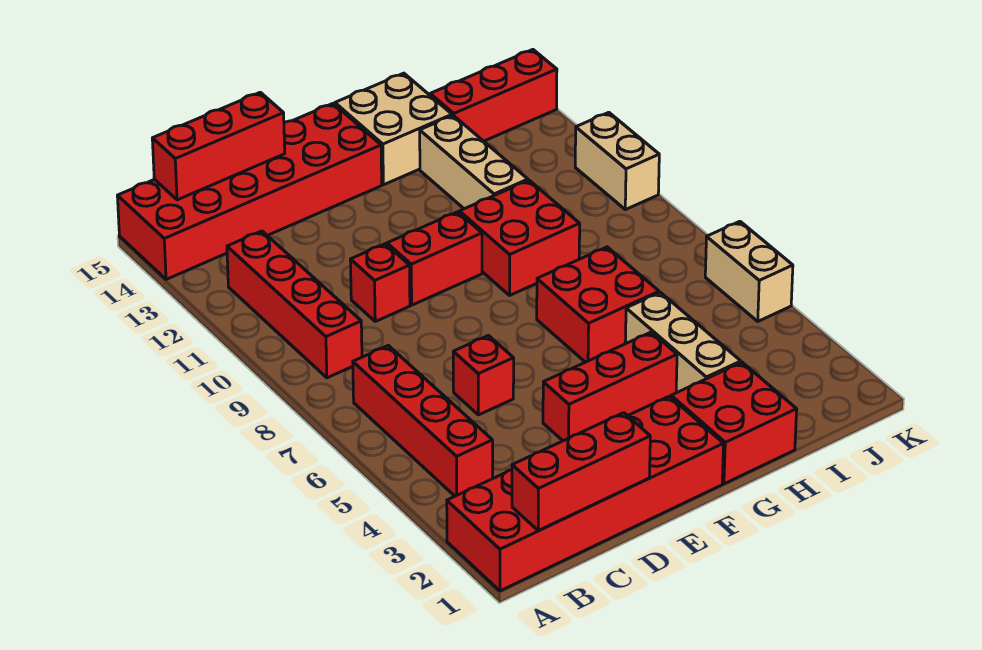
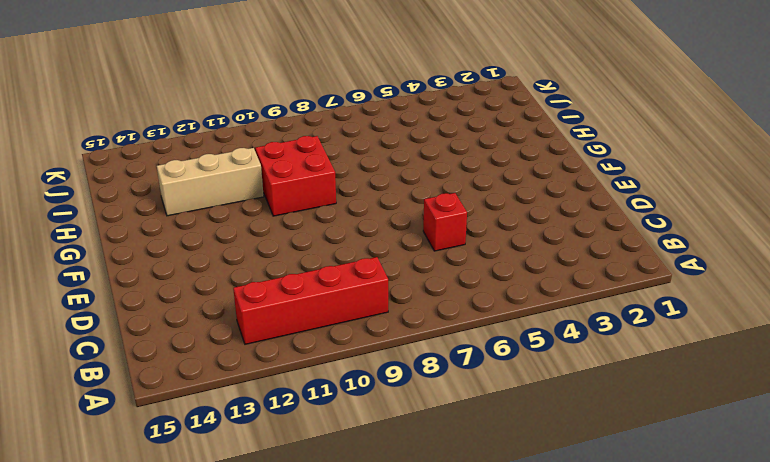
none -> red 2x6 brick [447,396,724,591]
none -> red 2x6 brick [117,103,382,279]
none -> red 1x4 brick [353,346,493,496]

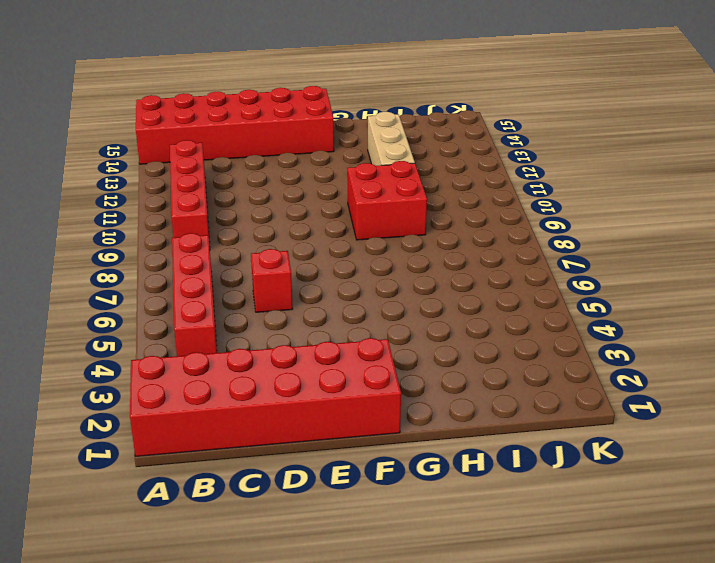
none -> red 1x1 brick [350,244,410,321]
none -> red 1x3 brick [543,332,677,441]
none -> red 1x2 brick [387,212,482,305]

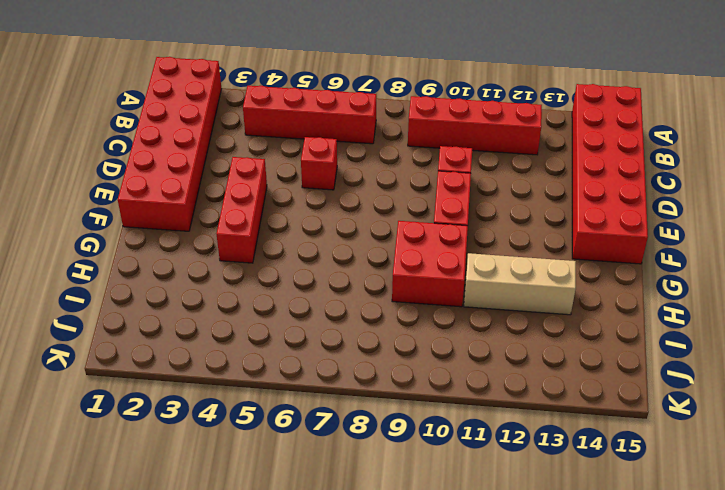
none -> red 2x2 brick [671,362,797,484]
none -> red 2x2 brick [537,247,659,362]
none -> tan 2x2 brick [335,73,452,185]

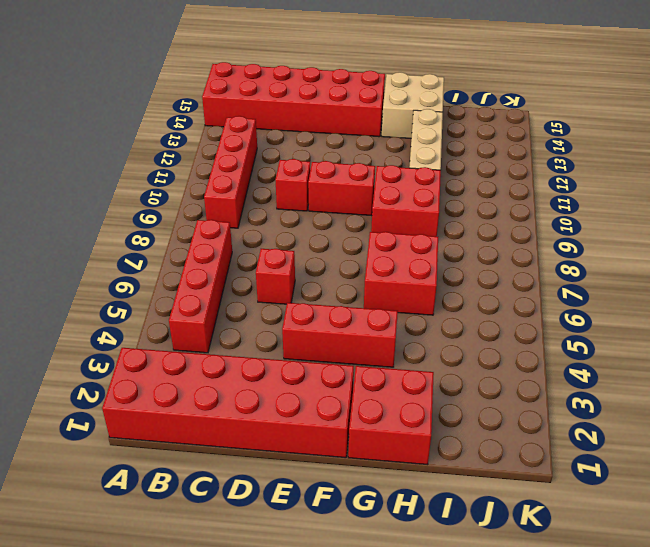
none -> tan 1x3 brick [625,292,741,393]
none -> red 1x3 brick [430,50,557,141]
none -> tan 1x2 brick [705,221,793,321]

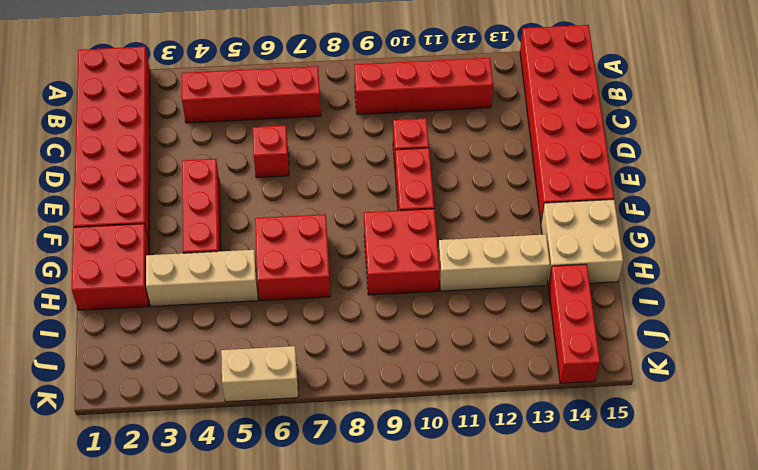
none -> tan 1x2 brick [575,112,659,210]
none -> red 1x3 brick [512,413,650,530]
none -> red 1x3 brick [152,92,285,200]

